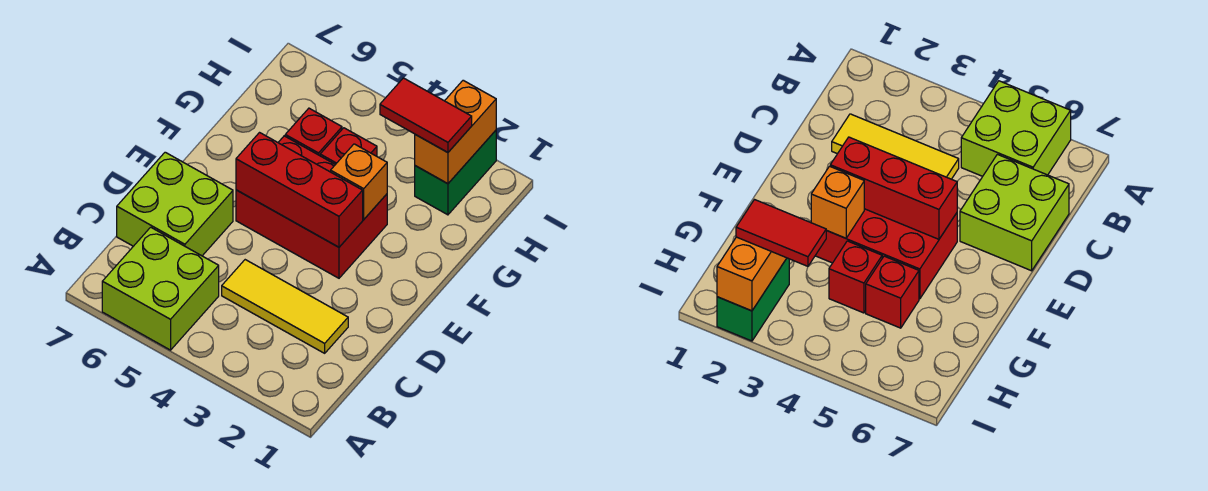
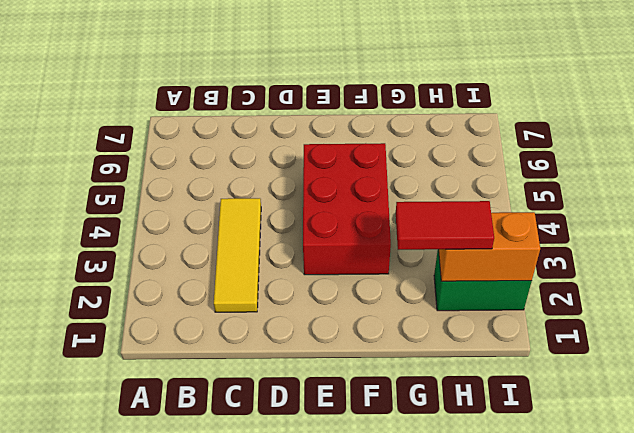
red 1x2 tile [396,201,494,250] -> red 1x2 tile turned to [380,78,472,152]
none -> lime 2x2 brick [102,227,219,350]
none -> lime 2x2 brick [117,152,233,256]

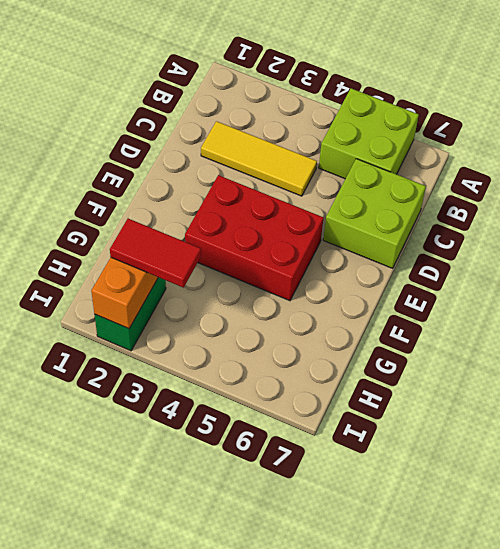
none -> red 1x1 brick [320,128,377,165]
none -> red 1x1 brick [285,108,342,156]

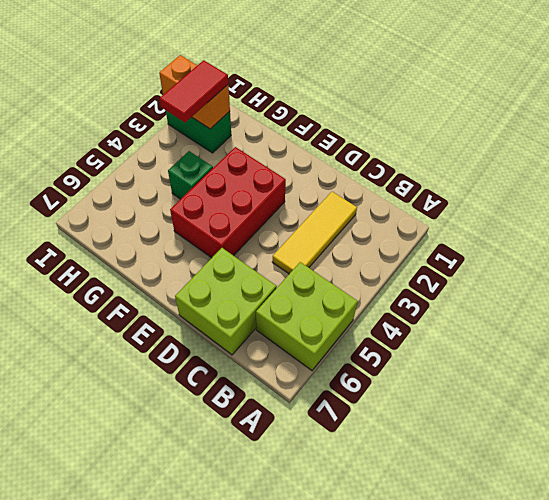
green 1x1 brick [168,151,213,199] -> red 1x1 brick [320,128,377,165]
none -> red 1x1 brick [285,108,342,156]
none -> red 1x3 brick [236,133,363,247]

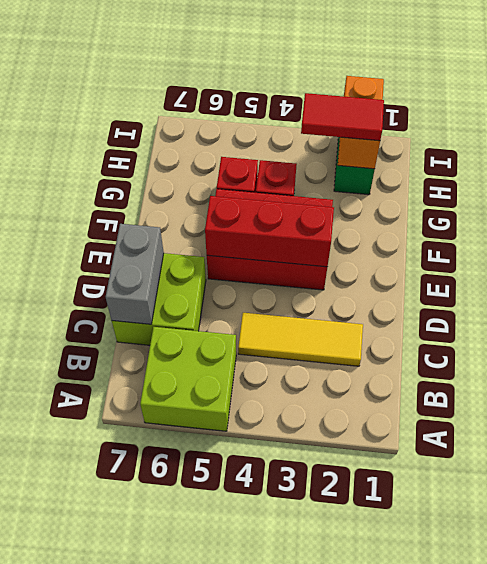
grey 1x2 brick [106,224,164,324] -> none
none -> orange 1x1 brick [331,144,387,219]

